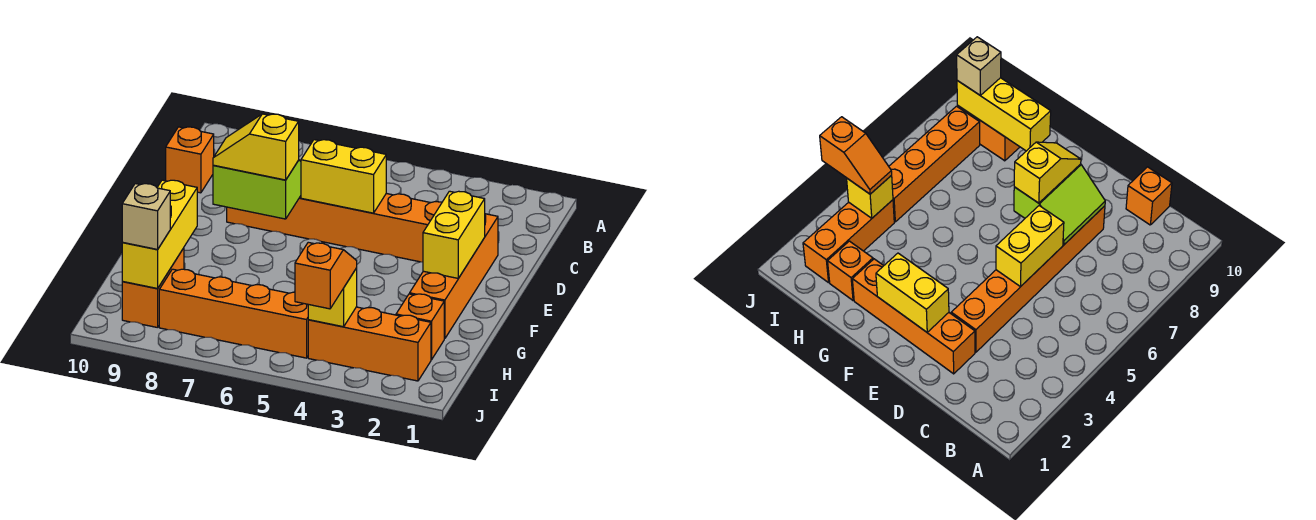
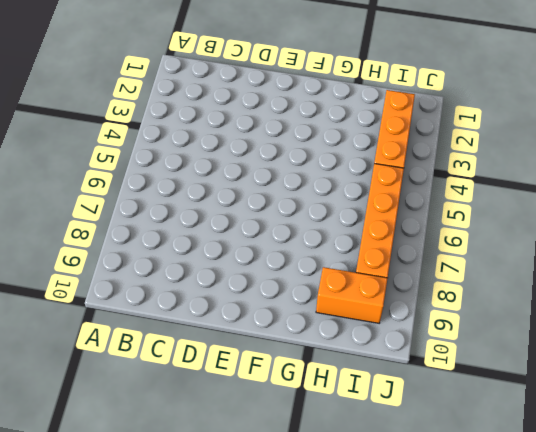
none -> orange 1x1 brick [166,127,214,193]
none -> orange 1x4 brick [410,214,498,339]
none -> orange 1x6 brick [227,193,442,262]

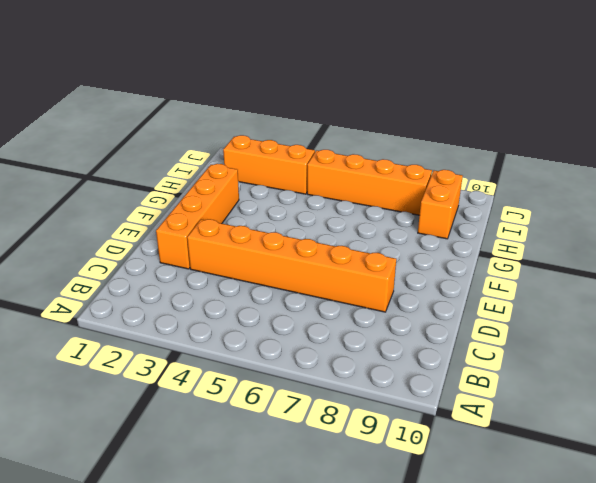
none -> orange 1x1 brick [166,127,214,193]
none -> orange 1x1 brick [396,294,444,360]
none -> yellow 1x2 brick [301,140,386,213]

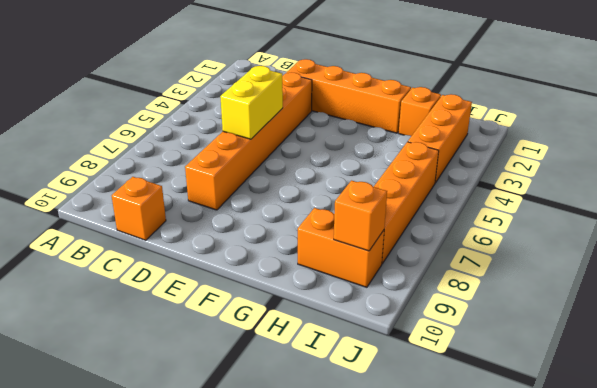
orange 1x1 brick [334,181,387,251] -> yellow 1x3 brick [122,180,197,288]
none -> lime 2x2 slope [213,160,301,219]
none -> yellow 1x2 brick [423,191,485,278]
none -> yellow 1x1 brick [308,268,357,327]

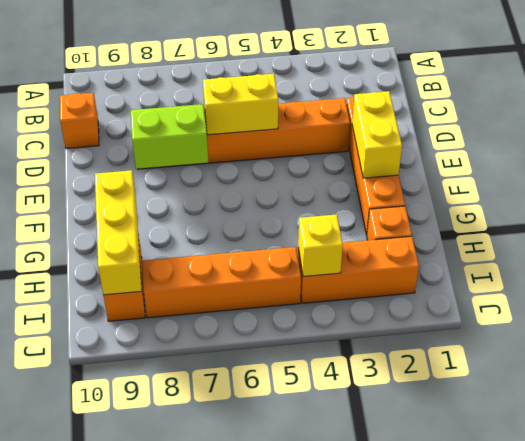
none -> yellow 1x2 slope [213,114,299,180]
none -> orange 1x2 slope [295,242,357,309]
none -> tan 1x1 brick [122,184,170,249]

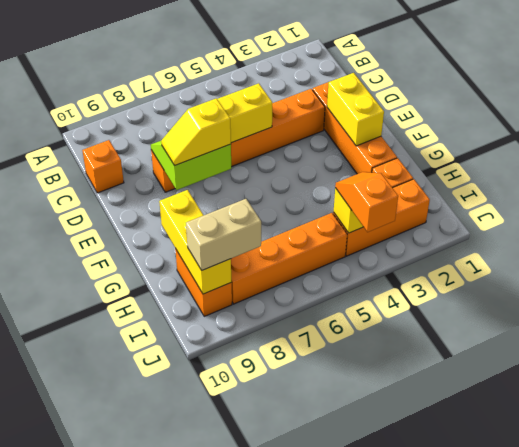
tan 1x2 brick [186,199,261,270] -> tan 1x1 brick [122,184,170,249]

